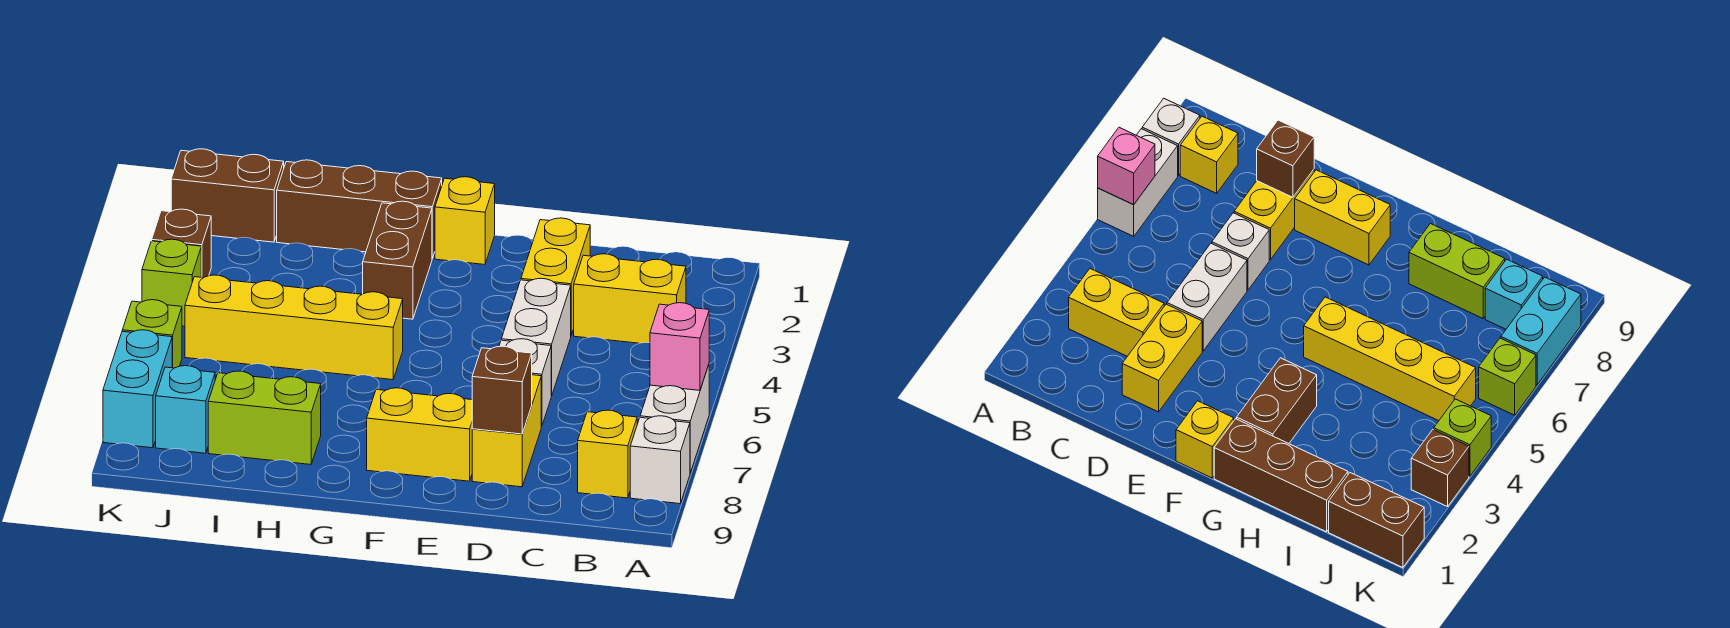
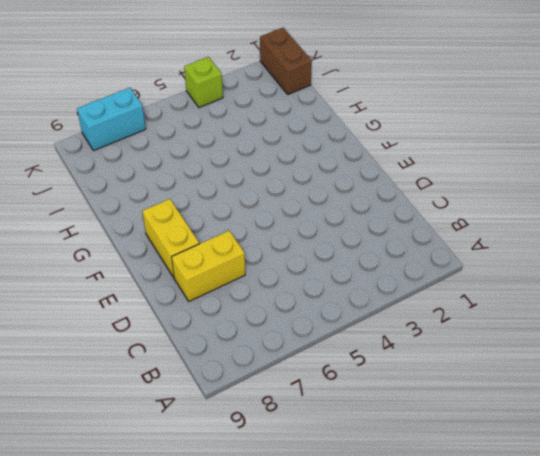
none -> white 1x2 brick [640,365,709,473]
none -> white 1x1 brick [630,416,690,504]
none -> yellow 1x2 brick [574,254,686,343]

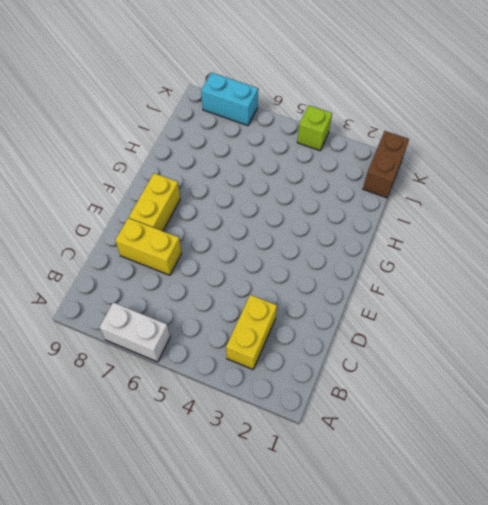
none -> white 1x1 brick [630,416,690,504]
none -> yellow 1x1 brick [578,410,637,498]
none -> yellow 1x2 brick [521,218,590,335]

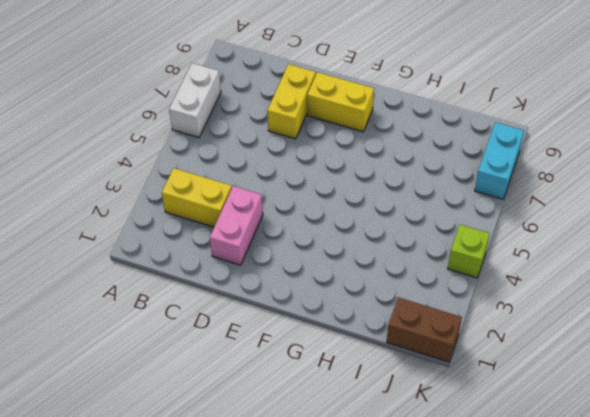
pink 1x2 brick [210,186,263,265] -> yellow 1x2 brick [521,218,590,335]
none -> white 1x1 brick [630,416,690,504]
none -> yellow 1x1 brick [578,410,637,498]
none -> white 1x2 brick [501,278,571,396]

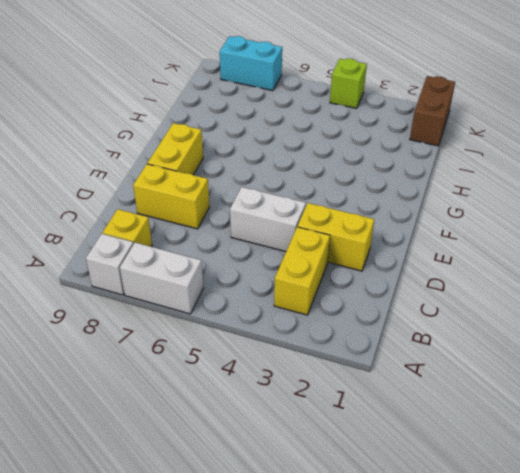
none -> white 1x1 brick [499,339,551,427]
none -> yellow 1x1 brick [435,177,495,265]
none -> brown 1x3 brick [277,160,442,259]

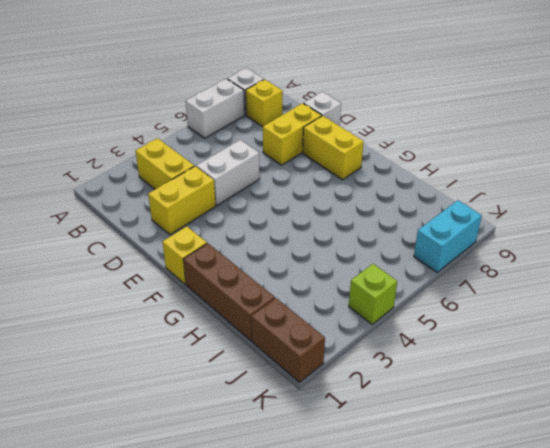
white 1x1 brick [304,92,341,126] -> white 1x1 brick moved to [499,339,551,427]
none -> brown 1x2 brick [363,201,432,319]
none -> yellow 1x4 brick [185,275,403,380]
none -> lime 1x2 brick [208,371,321,465]

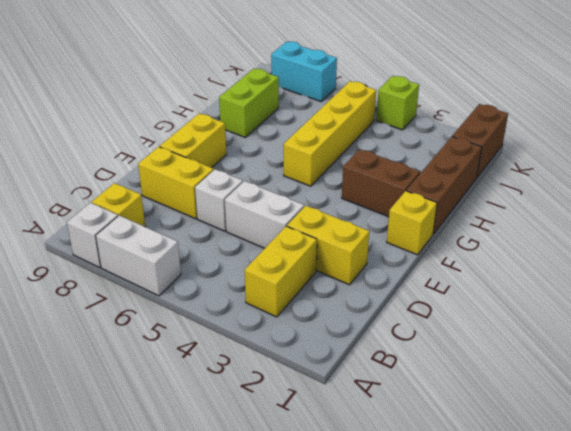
none -> cyan 1x1 brick [156,366,215,453]
none -> brown 1x1 brick [152,209,211,278]
none -> lime 1x1 brick [122,300,182,368]

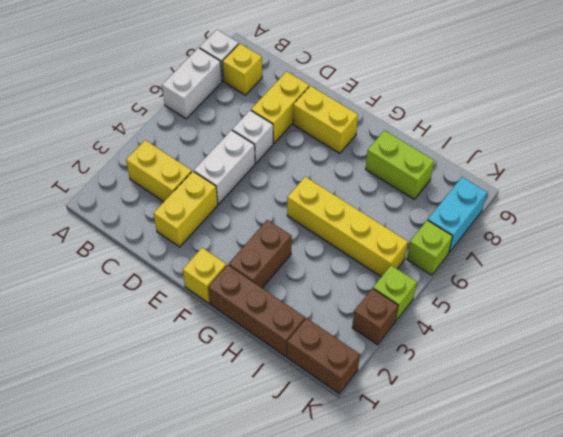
none -> cyan 1x1 brick [156,366,215,453]
none -> pink 1x1 brick [650,303,709,390]
none -> brown 1x1 brick [472,346,532,434]

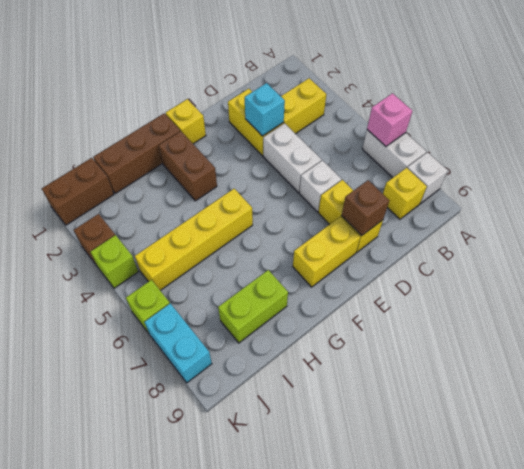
cyan 1x1 brick [245,83,285,136] -> cyan 1x1 brick moved to [156,366,215,453]

